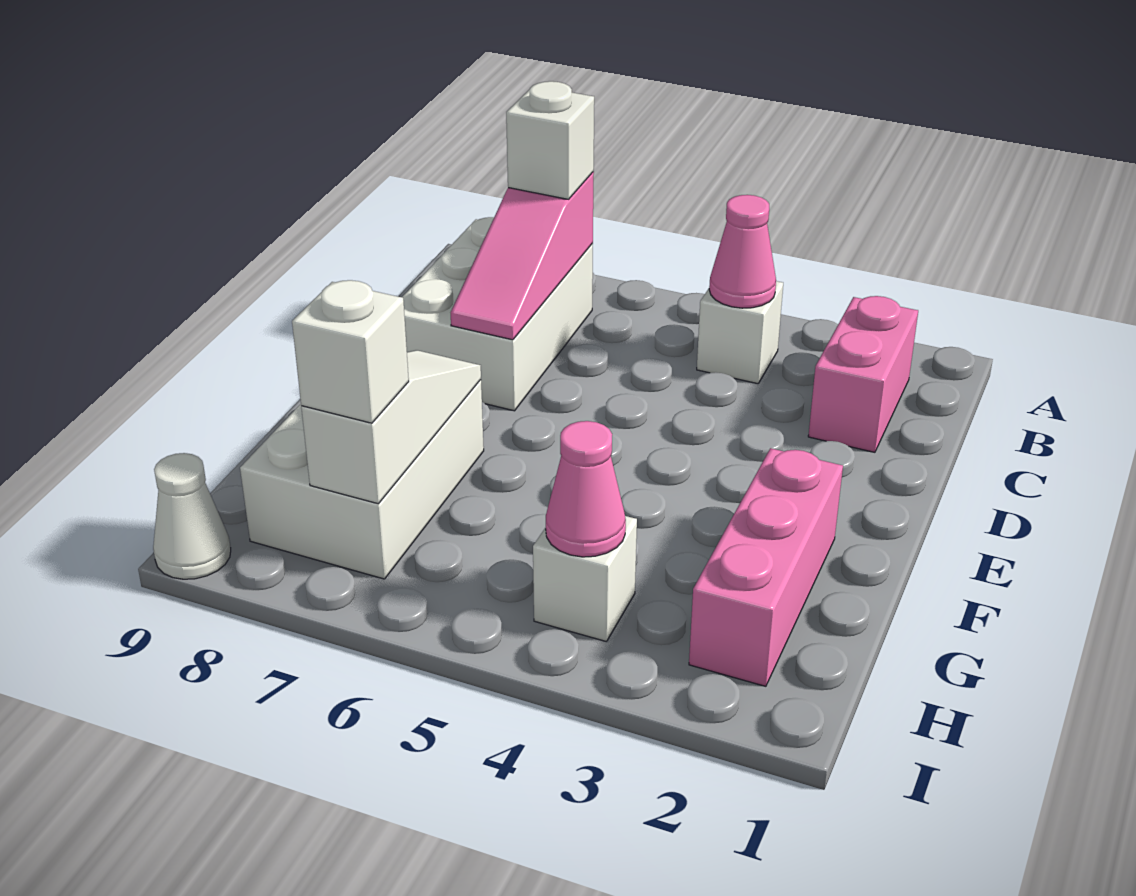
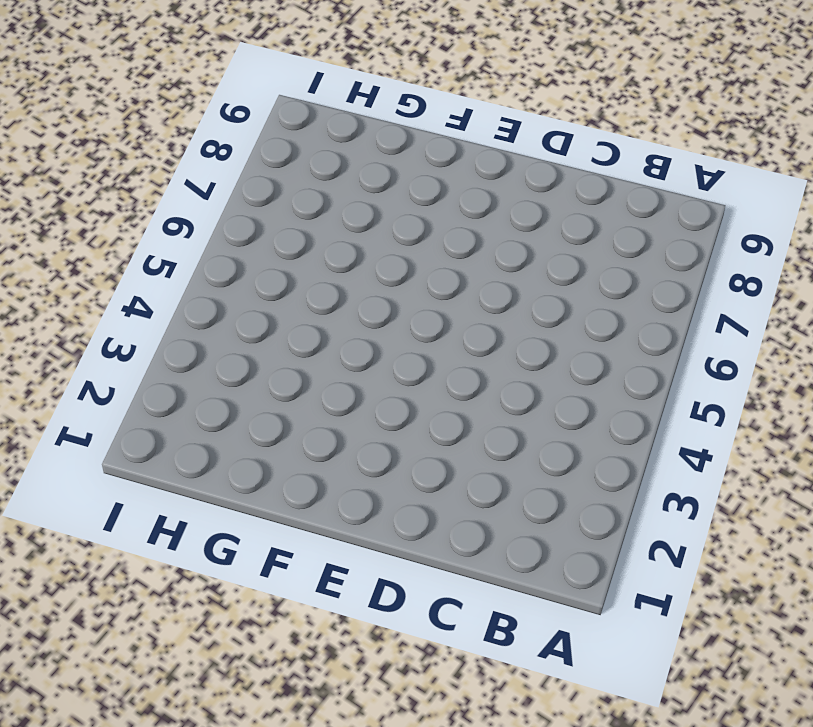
none -> pink 1x2 brick [808,296,918,452]
none -> white 1x1 brick [697,281,783,384]
none -> white 2x3 brick [402,217,593,411]

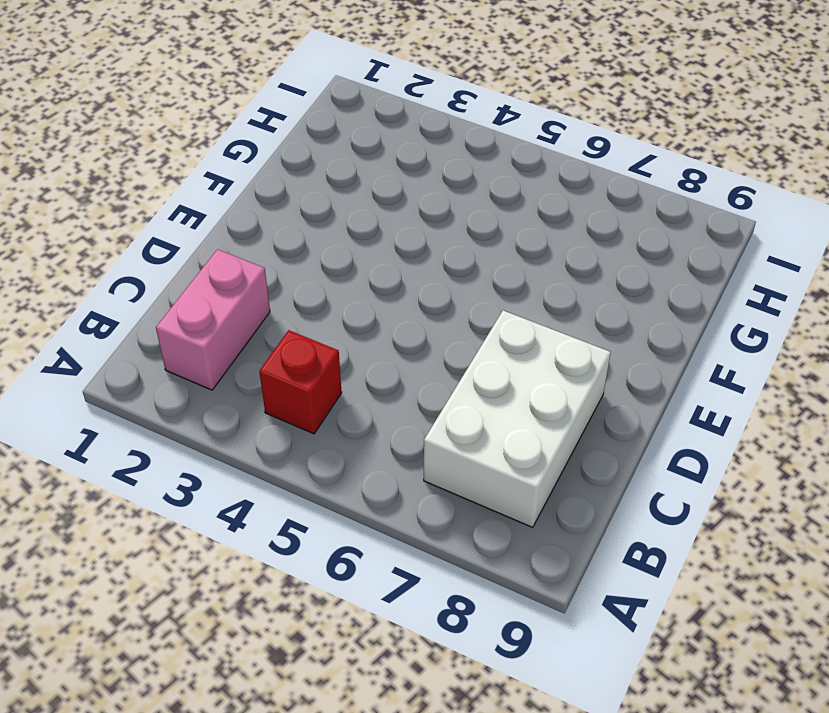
red 1x1 brick [259,330,342,434] -> white 1x1 brick [697,281,783,384]
none -> pink 1x3 brick [689,448,843,686]
none -> white 2x3 brick [240,380,484,579]
none -> white 1x1 brick [533,516,637,642]

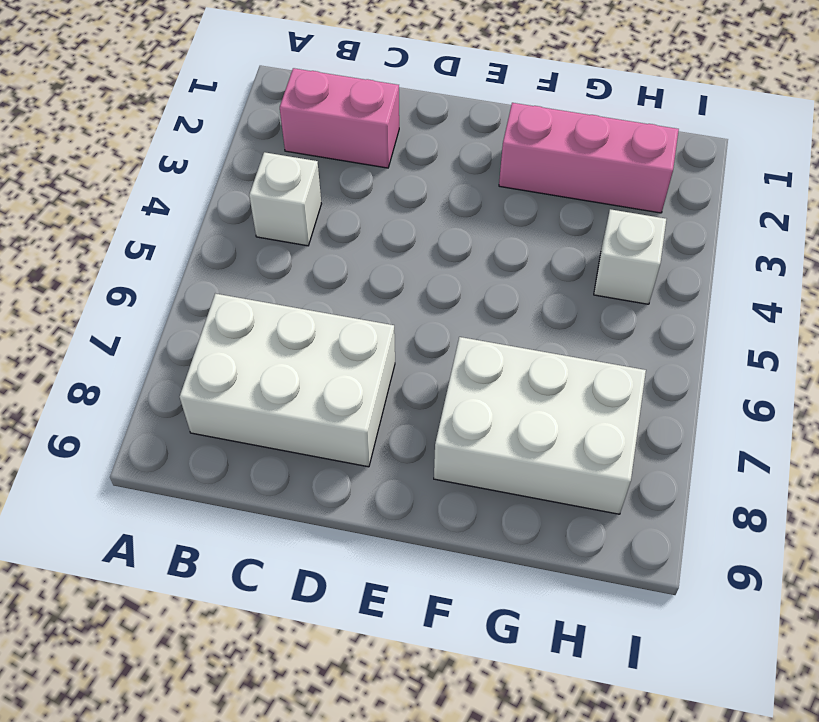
none -> white 1x1 cone [153,453,231,579]
none -> pink 1x1 cone [709,195,776,308]
none -> pink 1x3 slope [451,172,594,340]

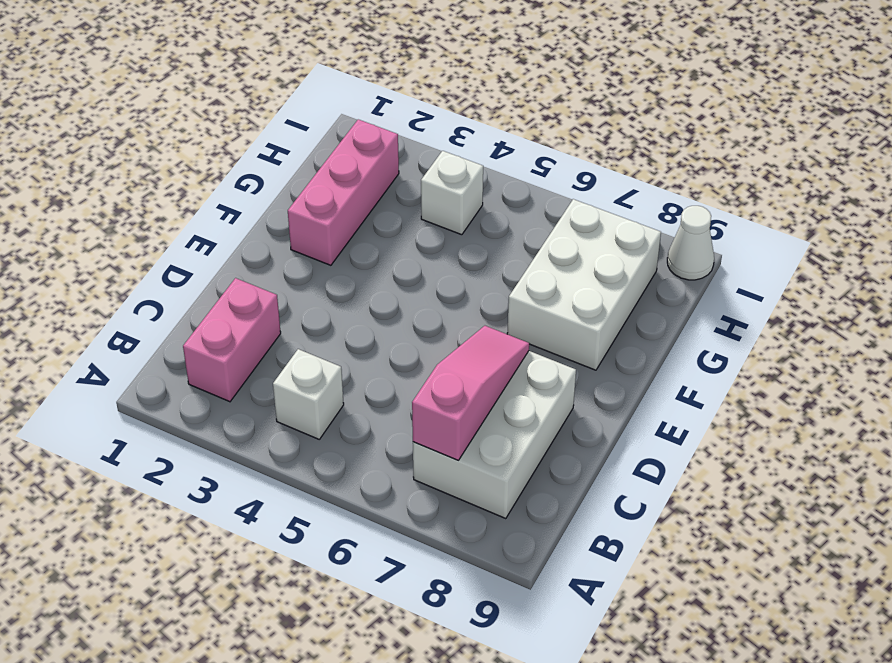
none -> pink 1x1 cone [709,195,776,308]
none -> white 1x3 slope [301,350,481,504]
none -> pink 1x1 cone [546,421,626,557]

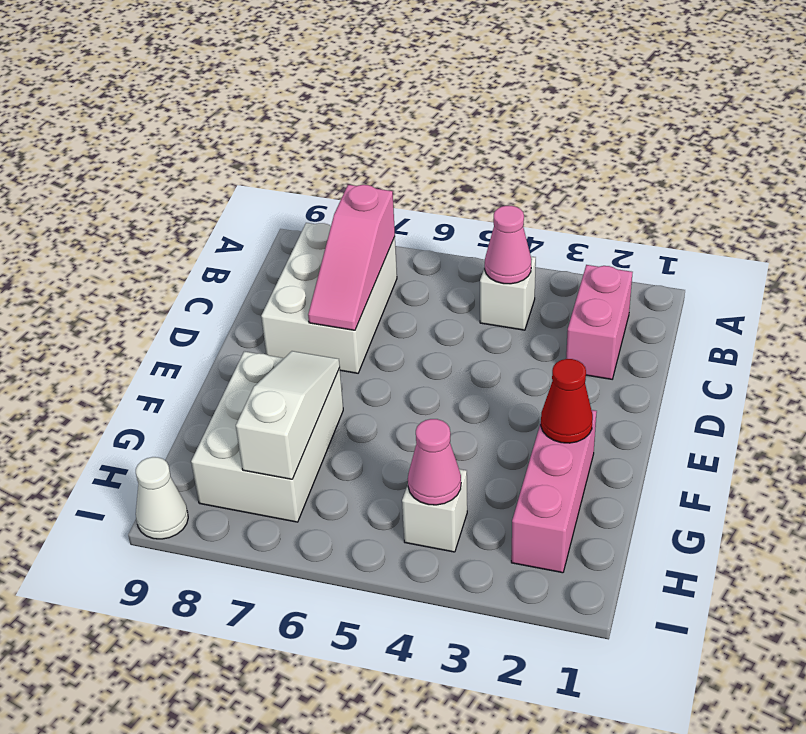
red 1x1 cone [541,359,593,443] -> none
none -> white 1x1 brick [506,81,594,199]
none -> white 1x1 brick [292,280,409,423]

